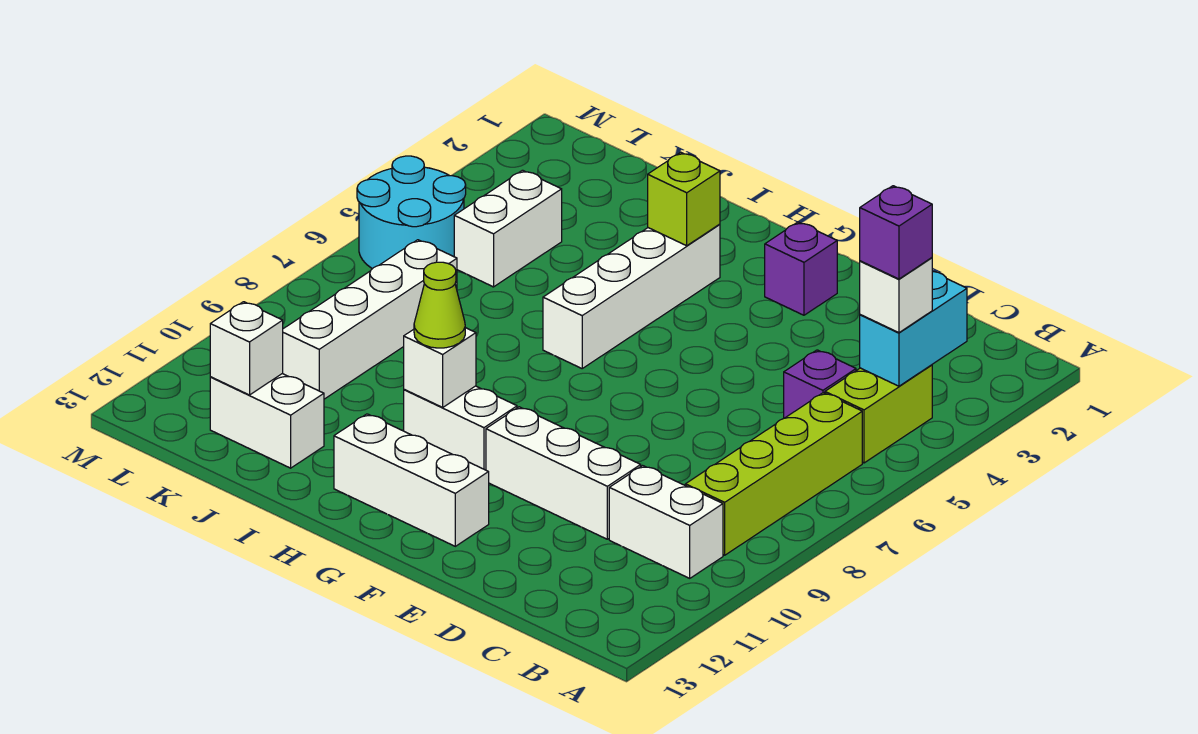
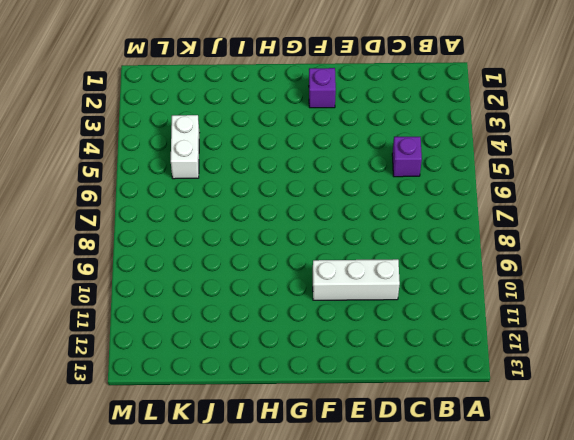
none -> lime 1x2 brick [825,365,932,463]
none -> lime 1x4 brick [685,393,862,555]
none -> white 1x2 brick [609,466,723,578]

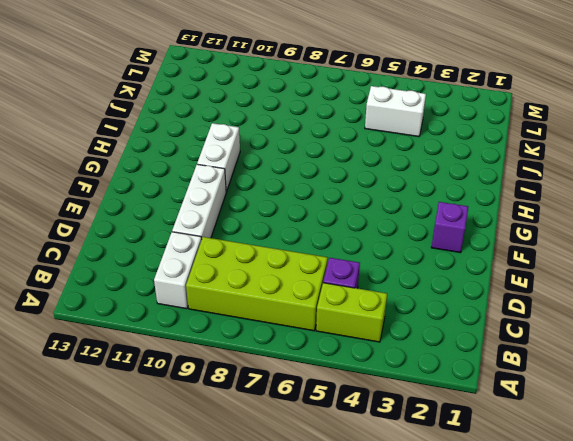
lime 2x4 brick [186,237,328,331] -> lime 1x4 brick [685,393,862,555]
none -> white 1x3 brick [334,414,489,546]
none -> white 1x4 brick [543,224,720,368]
none -> white 1x2 brick [210,374,324,468]

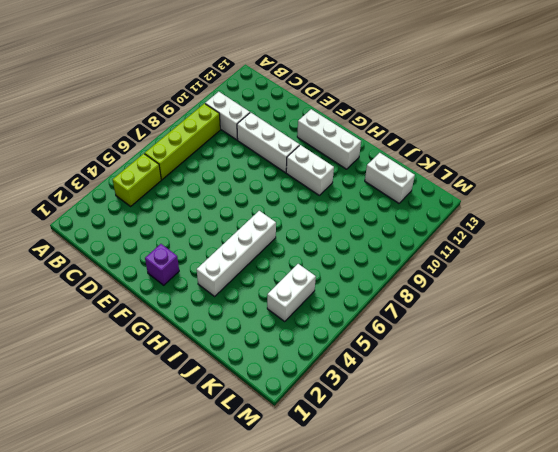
none -> purple 1x1 brick [784,350,856,418]
none -> white 1x4 brick [282,240,457,399]
none -> cyan 2x2 round brick [357,156,466,269]

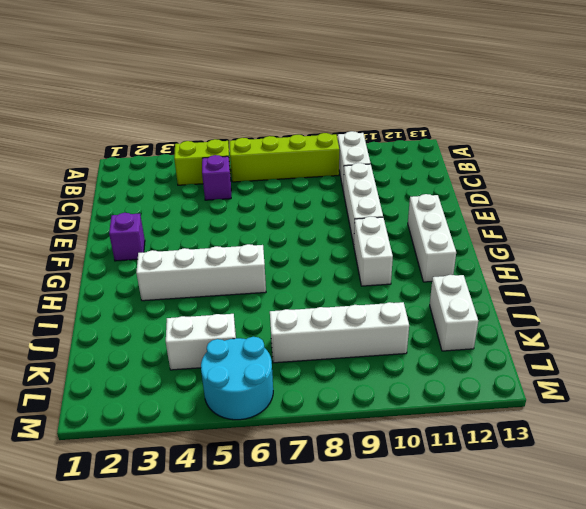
none -> cyan 1x2 brick [860,272,967,386]
none -> lime 1x1 brick [648,152,720,246]
none -> white 1x1 brick [404,328,476,407]

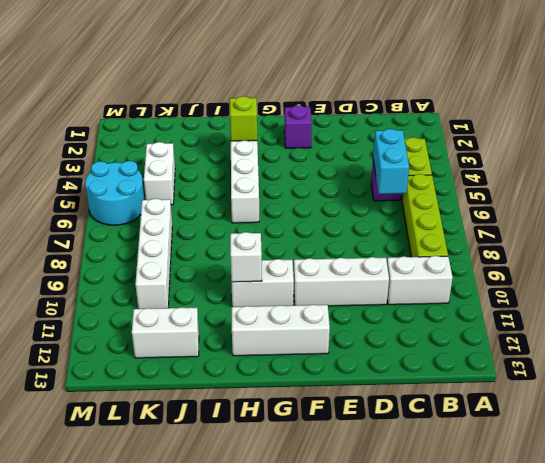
cyan 1x2 brick [373,129,409,194] -> cyan 1x2 brick moved to [860,272,967,386]
none -> white 1x1 brick [210,302,283,395]
none -> white 1x1 brick [860,258,932,333]
none -> lime 1x1 cone [414,262,465,348]

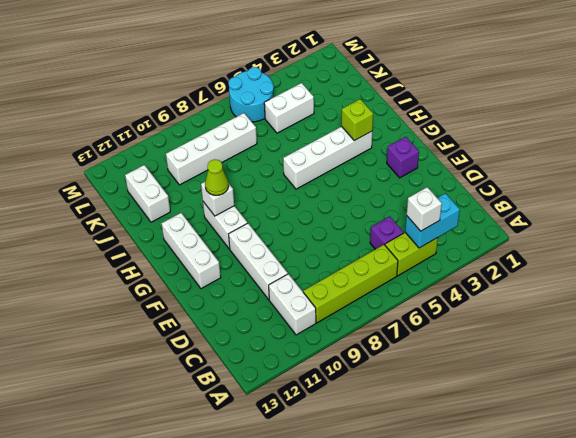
none -> white 1x1 brick [210,302,283,395]
none -> purple 1x1 brick [860,186,932,279]

